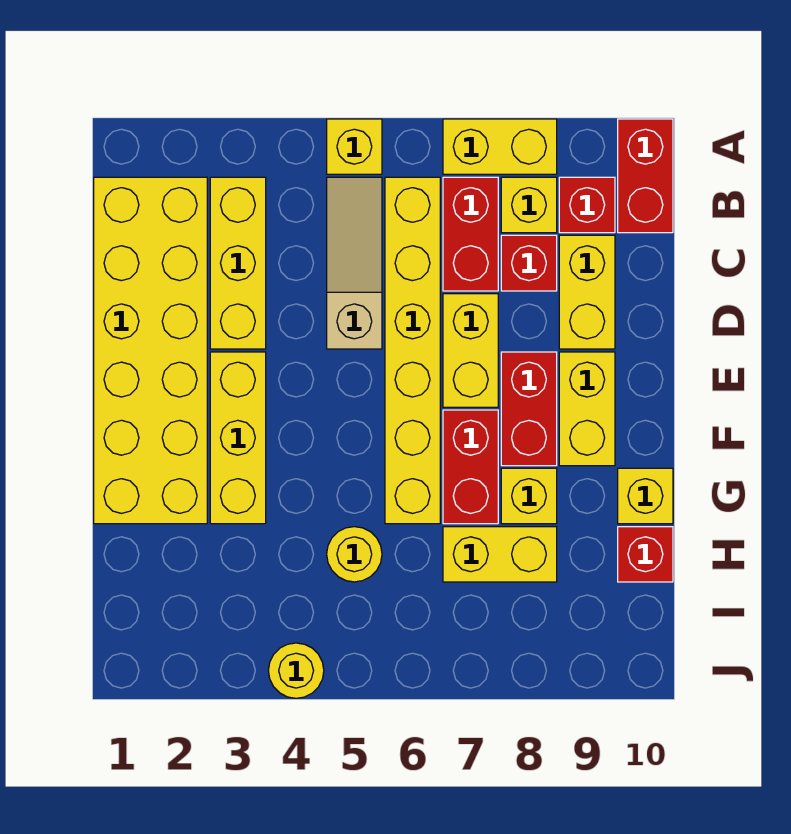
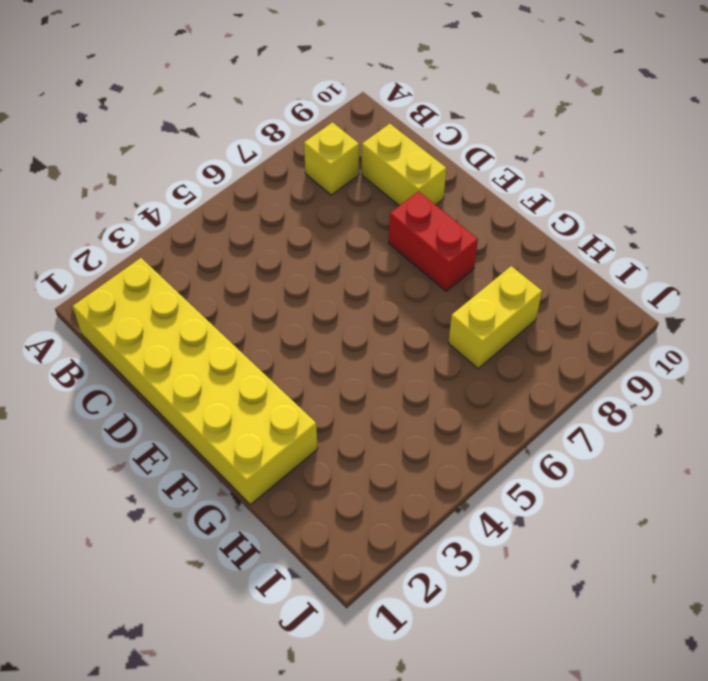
none -> yellow 1x1 brick [327,119,382,174]
none -> yellow 1x2 brick [443,119,557,174]
none -> red 1x2 brick [618,119,673,233]

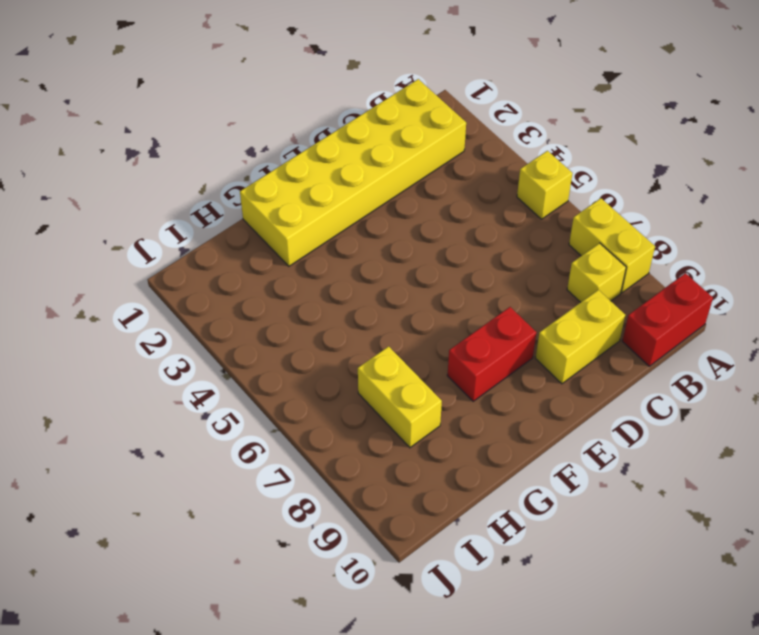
none -> yellow 1x3 brick [210,177,266,349]
none -> tan 1x3 slope [327,177,382,349]
none -> yellow 1x6 brick [385,177,440,524]

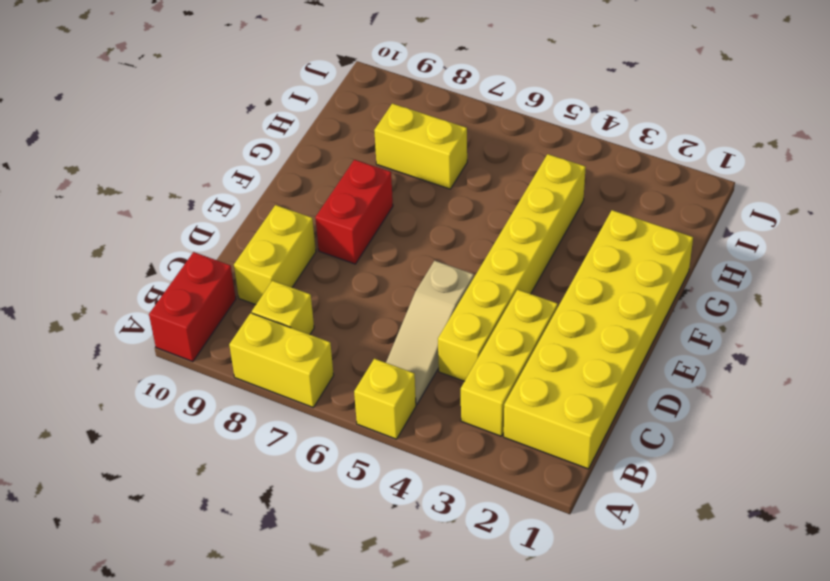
yellow 1x6 brick [438,154,586,381] -> yellow 1x6 brick moved to [385,177,440,524]
none -> red 1x2 brick [443,177,498,291]
none -> red 1x1 brick [559,177,615,233]
none -> red 1x1 brick [501,235,557,291]

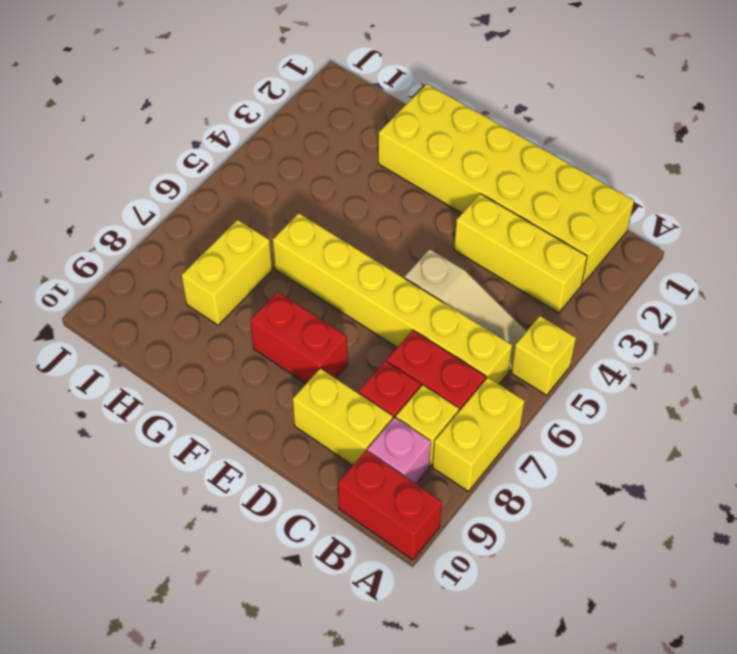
pink 1x1 brick [367,417,431,484] -> red 1x1 brick [559,177,615,233]
none -> yellow 1x2 brick [443,294,498,407]
none -> yellow 1x3 brick [210,352,266,524]
none -> yellow 1x2 brick [559,352,615,466]

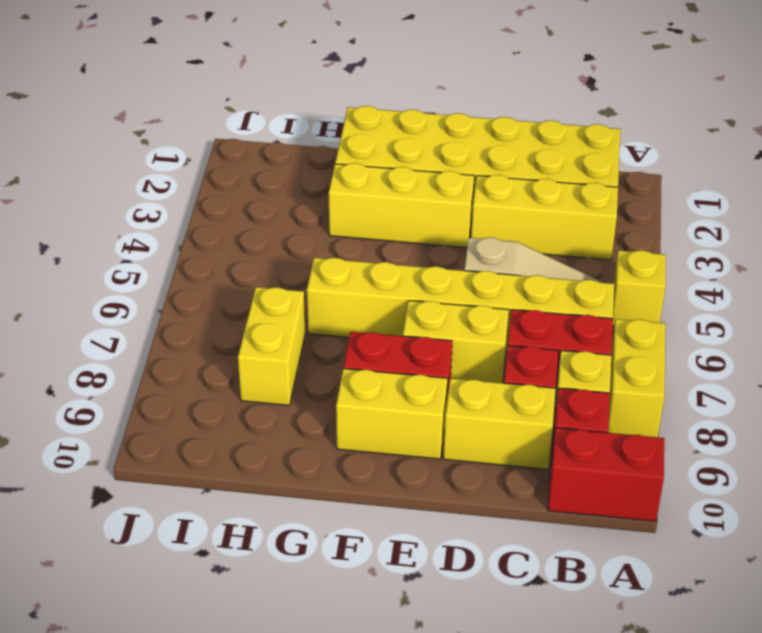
none -> red 1x2 brick [443,410,498,524]
none -> yellow 1x1 brick [501,468,557,524]
none -> yellow 1x1 brick [618,468,673,524]

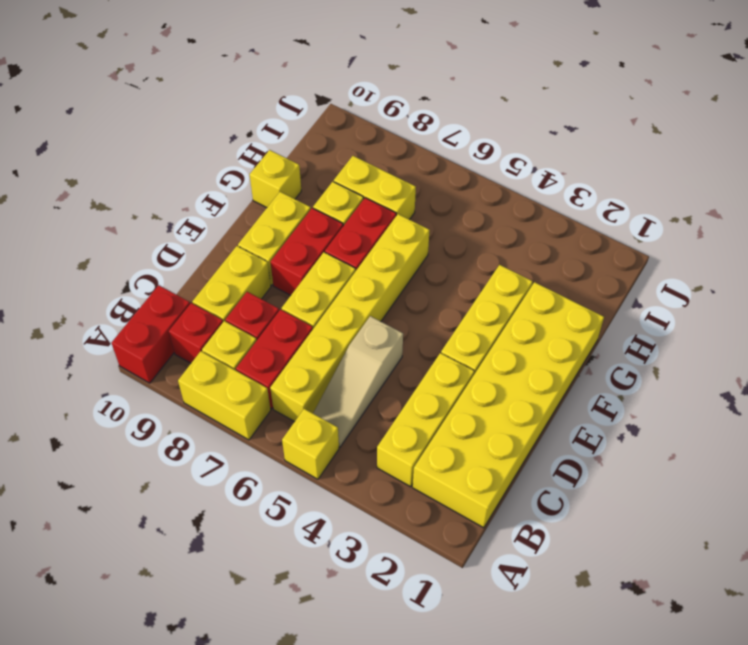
none -> yellow 1x1 round brick [327,527,382,582]
none -> red 1x1 brick [618,527,673,582]
none -> yellow 1x1 round brick [268,643,324,698]

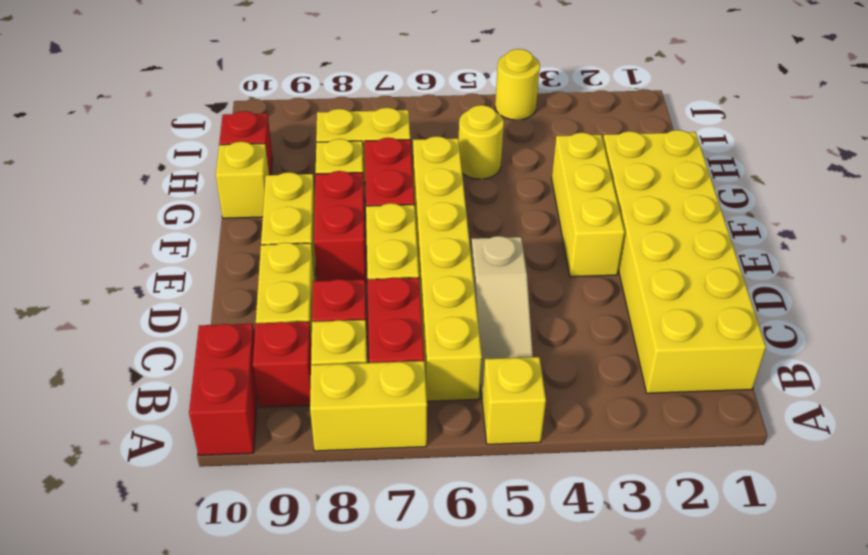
none -> yellow 1x3 brick [210,177,266,349]

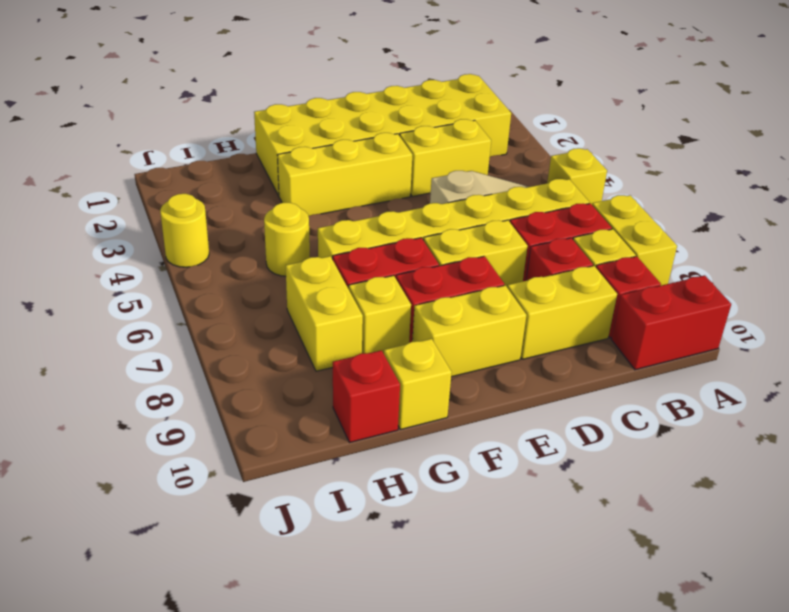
yellow 1x2 brick [400,119,491,196] -> yellow 1x3 brick [210,177,266,349]

